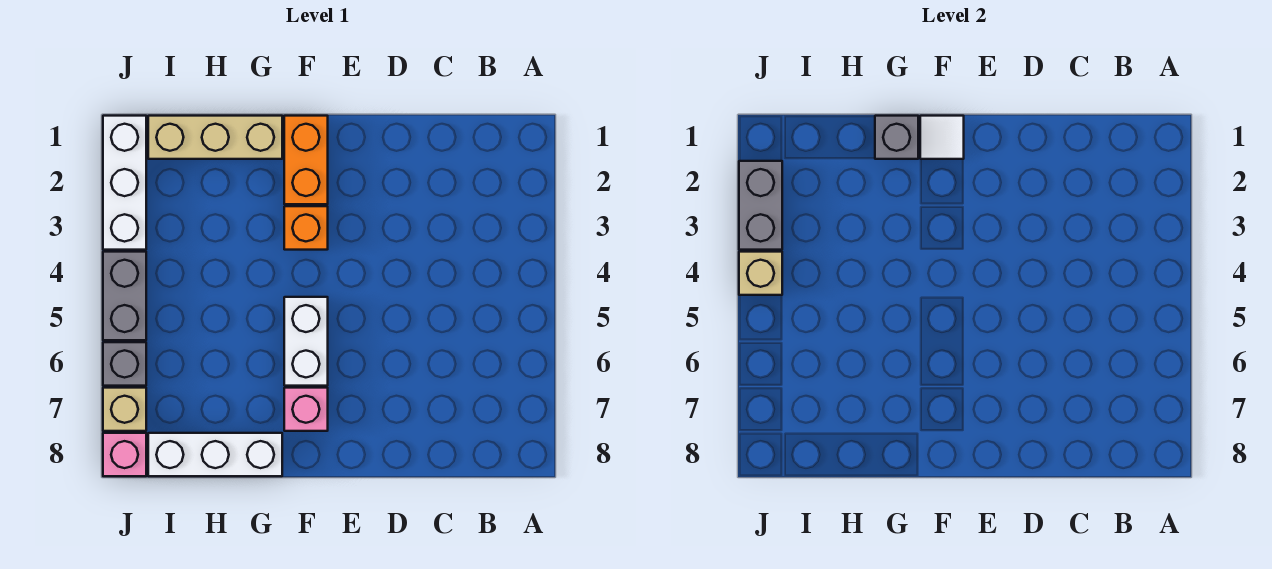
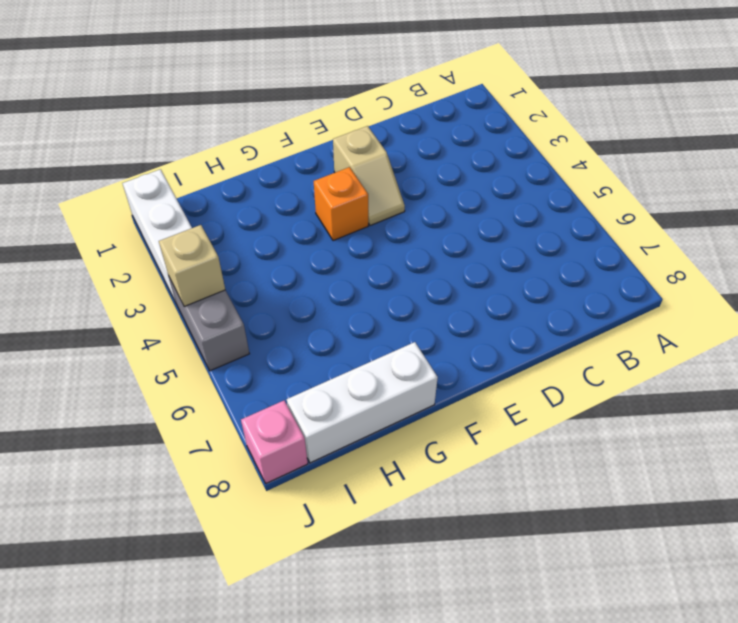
tan 1x2 slope [333,126,405,226] -> none
none -> orange 1x2 brick [284,116,328,204]
none -> white 1x2 brick [284,297,328,386]
none -> pink 1x1 brick [284,388,328,431]

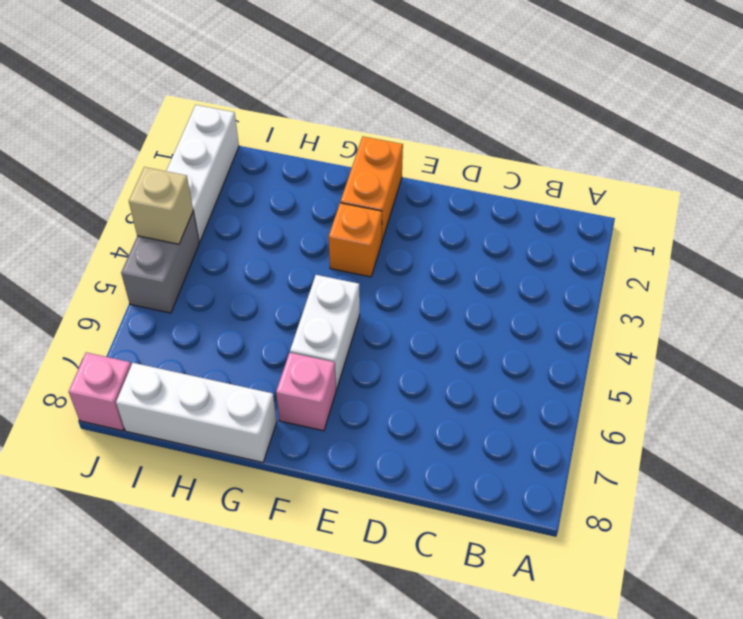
none -> tan 1x3 brick [148,116,282,159]
none -> grey 1x1 brick [103,342,146,386]
none -> tan 1x1 brick [103,388,146,431]

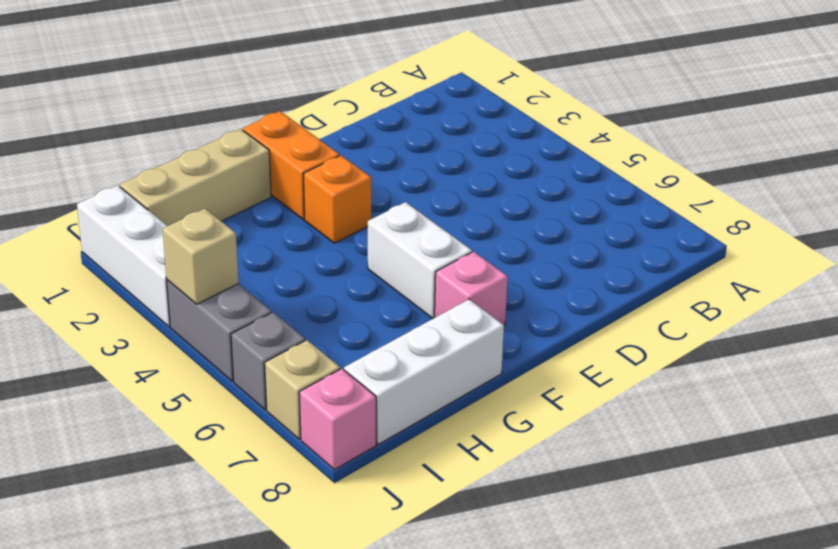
none -> white 1x1 tile [920,116,964,159]
none -> grey 1x1 brick [875,116,918,159]
none -> grey 1x2 brick [739,161,782,250]

